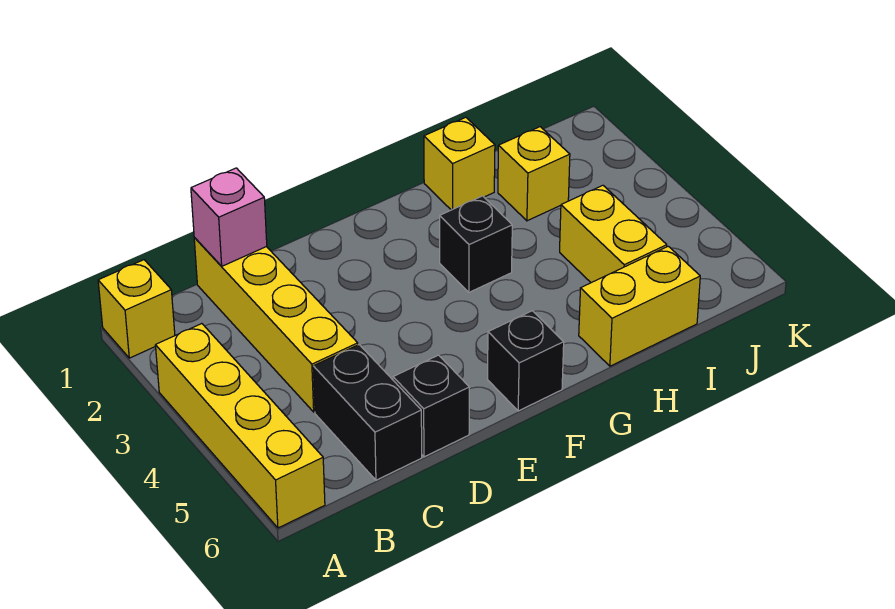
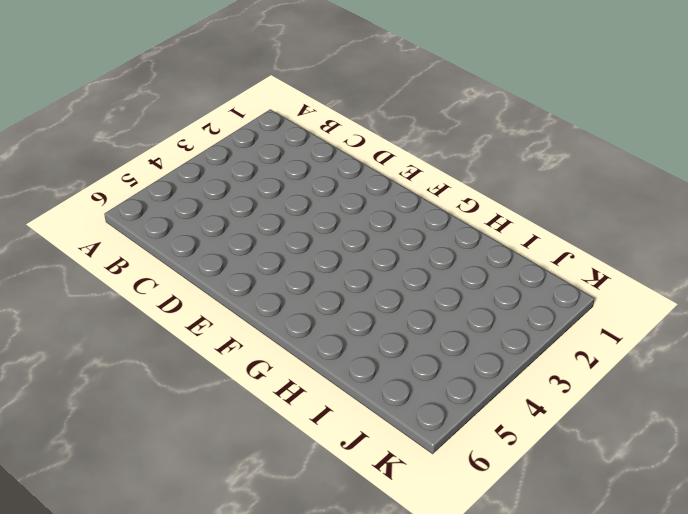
none -> yellow 1x1 brick [98,260,175,358]
none -> yellow 1x4 brick [155,324,325,528]
none -> yellow 1x4 brick [194,238,358,412]

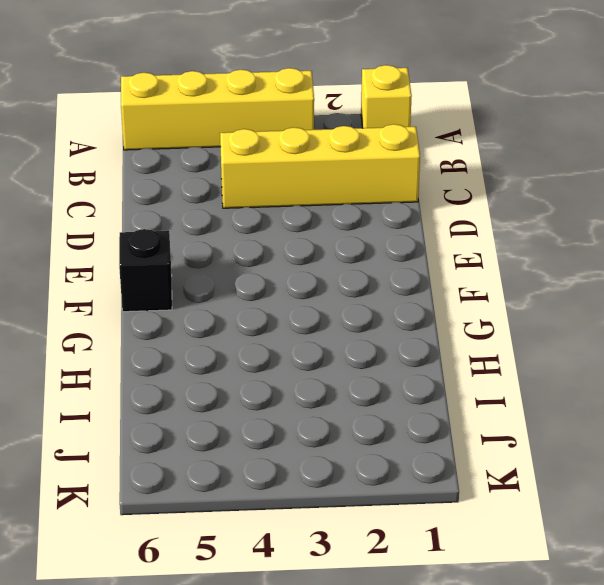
none -> black 1x2 brick [313,345,422,480]
none -> black 1x1 brick [393,355,469,457]
none -> black 1x1 brick [440,196,512,292]

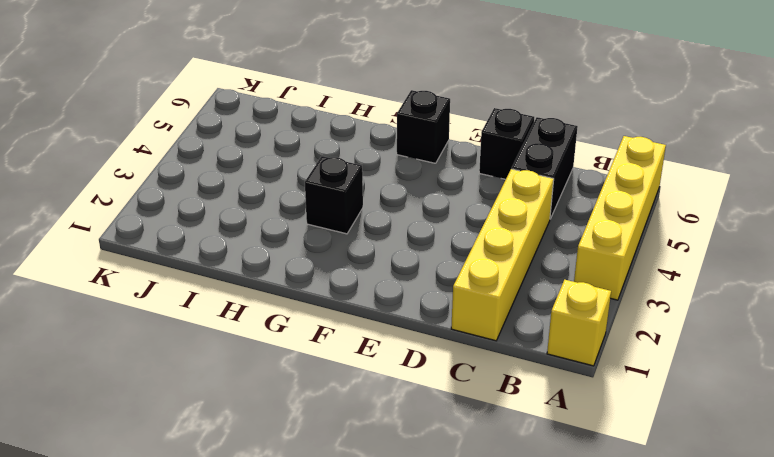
none -> yellow 1x1 brick [424,117,495,210]
none -> yellow 1x2 brick [579,246,700,366]
none -> yellow 1x1 brick [498,127,570,221]

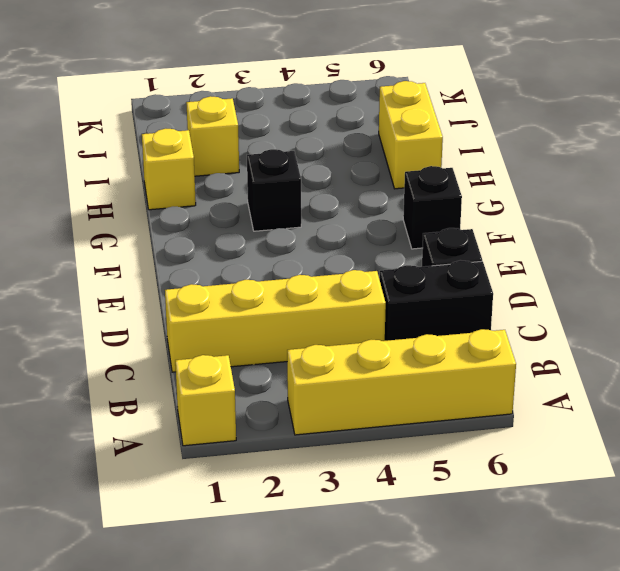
none -> yellow 1x2 brick [560,185,667,283]
none -> pink 1x1 brick [191,168,267,266]

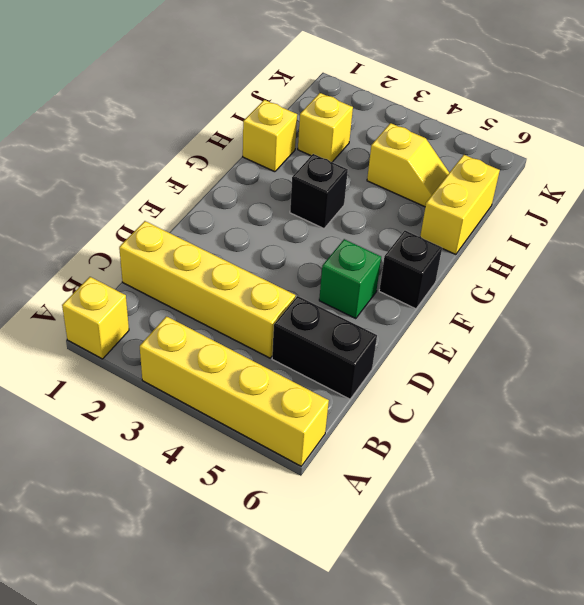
green 1x1 brick [319,239,381,319] -> none
yellow 1x2 slope [367,123,449,207] -> yellow 1x2 brick [560,185,667,283]
none -> black 1x1 brick [393,355,469,457]
none -> pink 1x1 brick [191,168,267,266]

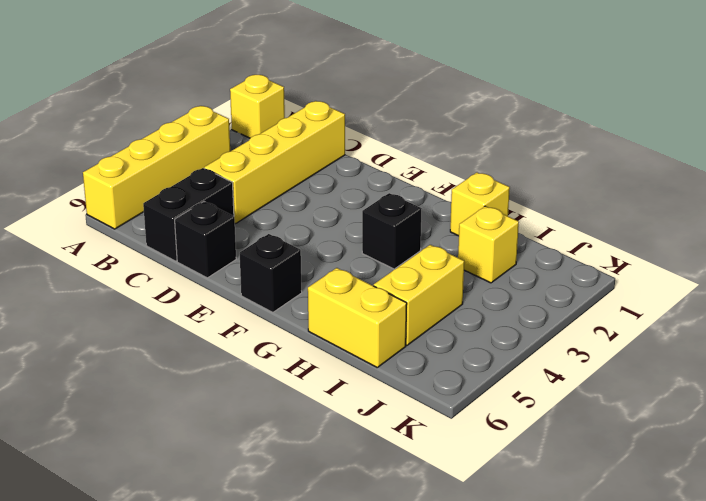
none -> pink 1x1 brick [191,168,267,266]

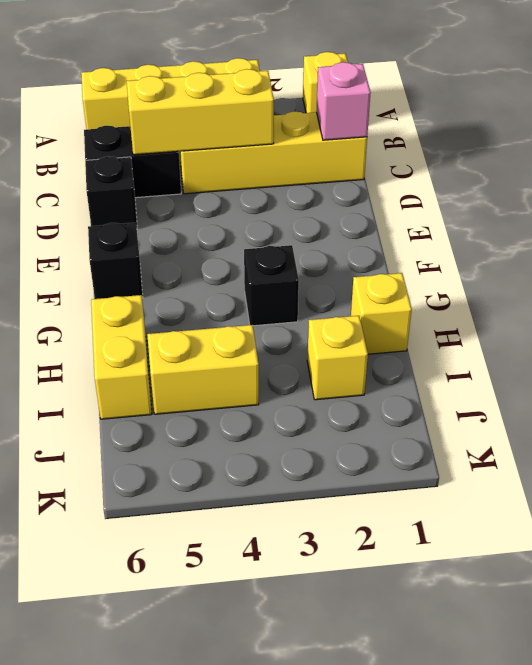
yellow 1x3 brick [127,69,274,155] -> none

